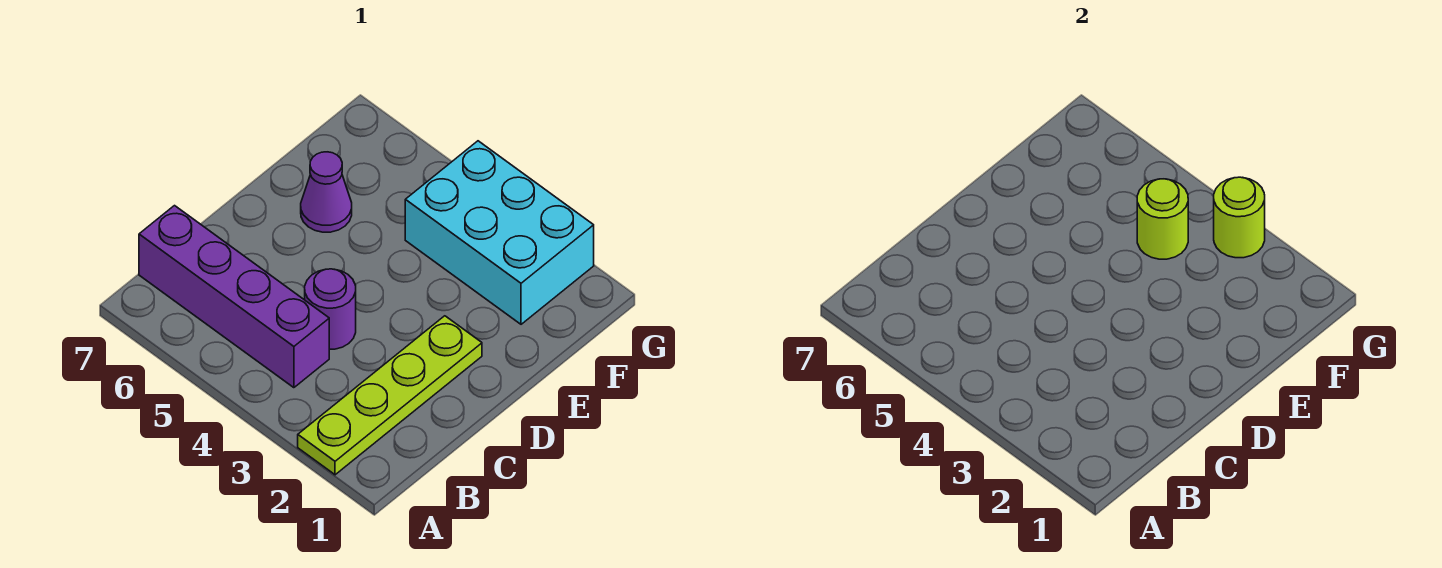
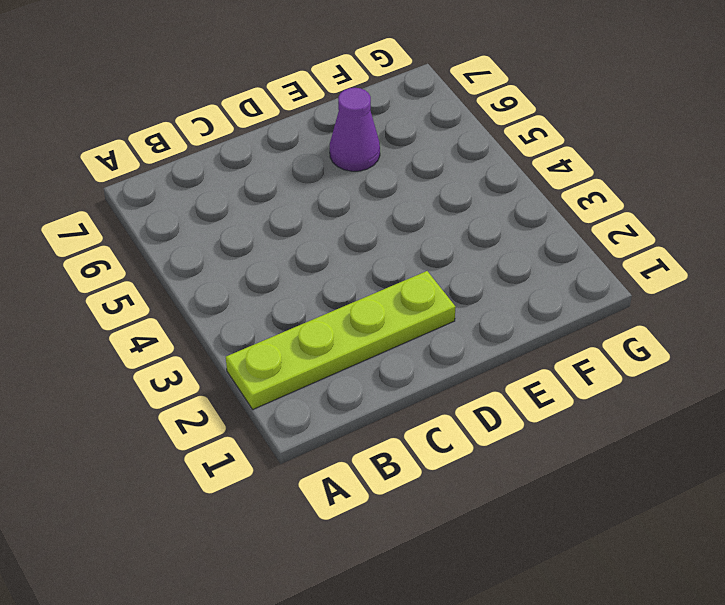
none -> purple 1x4 brick [139,206,329,388]
none -> purple 1x1 round brick [305,269,356,349]

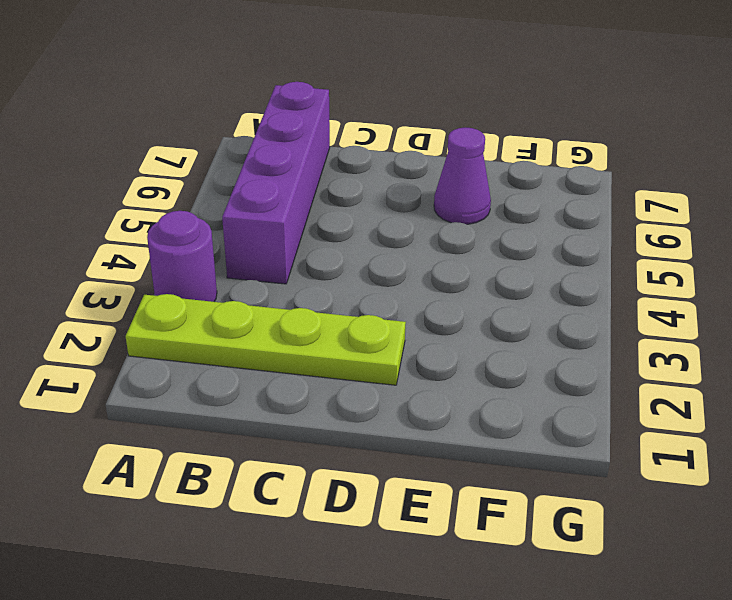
purple 1x1 round brick [147,211,217,302] -> purple 1x1 round brick moved to [305,269,356,349]
none -> cyan 2x3 brick [405,141,594,324]
none -> lime 1x1 round brick [1137,179,1188,259]

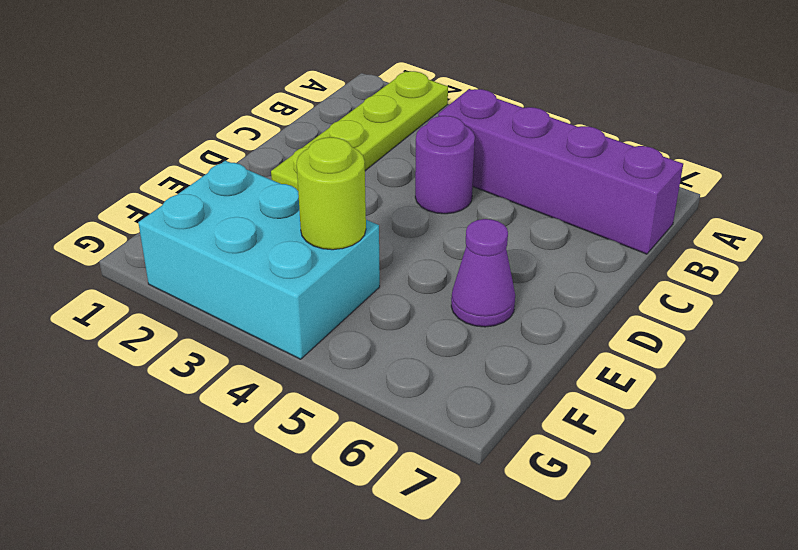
none -> lime 1x1 round brick [1214,177,1265,258]

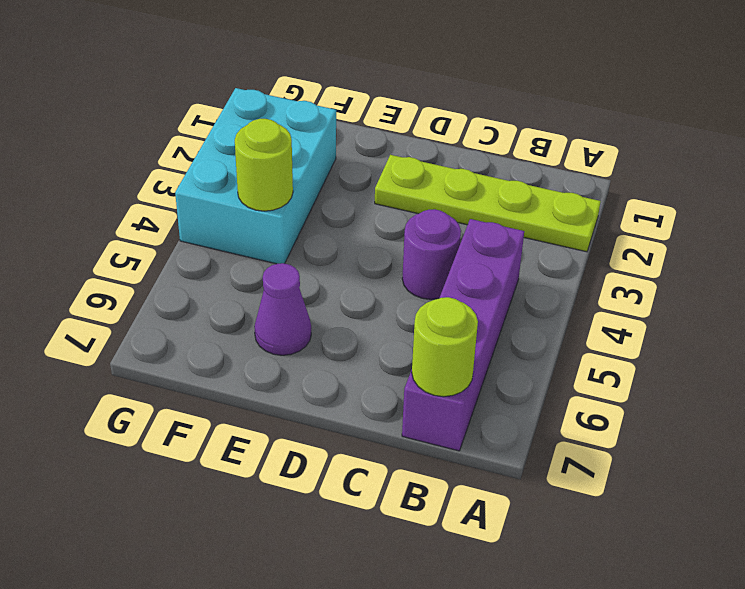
lime 1x1 round brick [412,297,478,397] -> lime 1x1 round brick moved to [1214,177,1265,258]

